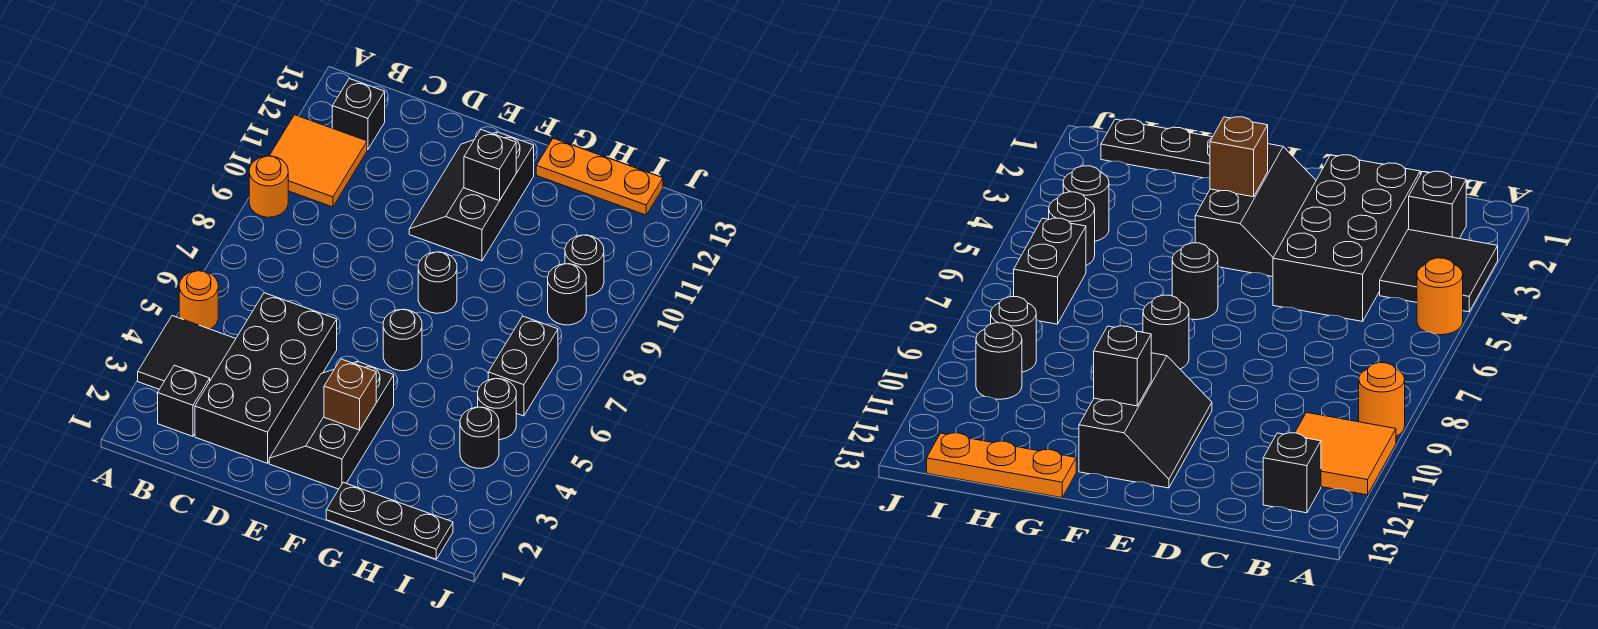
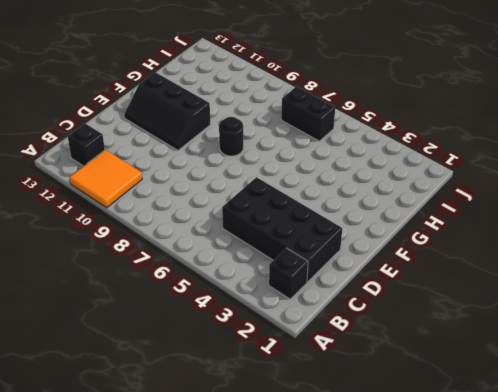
none -> black 2x2 tile [138,316,236,389]
none -> orange 1x1 round brick [179,271,218,329]
none -> orange 1x1 round brick [249,156,288,217]

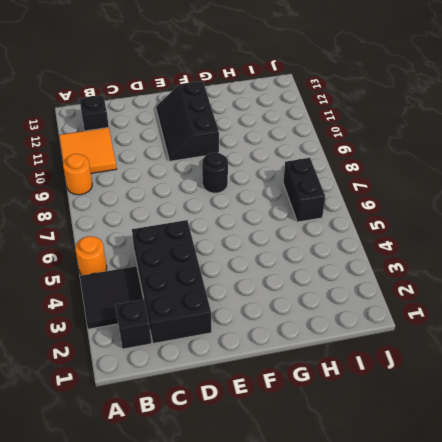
none -> black 2x3 slope [269,361,394,489]
none -> black 1x1 round brick [383,309,422,371]
none -> black 1x3 plate [326,482,453,559]

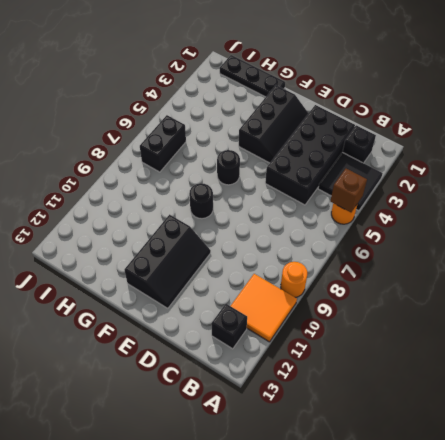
brown 1x1 brick [330,169,367,212] -> brown 1x1 brick moved to [324,359,376,430]
none -> orange 1x3 plate [536,138,663,215]
none -> black 1x1 round brick [460,407,499,468]
none -> black 1x1 round brick [478,379,516,440]

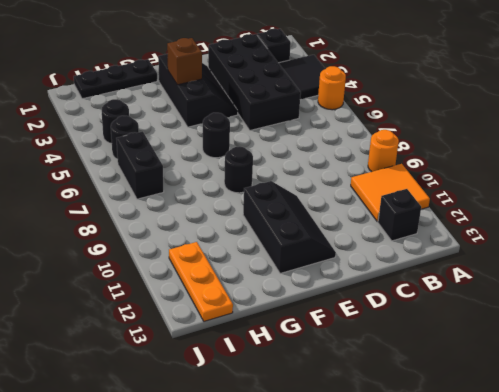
orange 1x3 plate [169,242,233,321] -> orange 1x3 plate turned to [536,138,663,215]
none -> black 1x1 round brick [548,264,586,325]
none -> black 1x1 round brick [565,235,604,296]
none -> black 1x1 brick [464,130,516,201]

